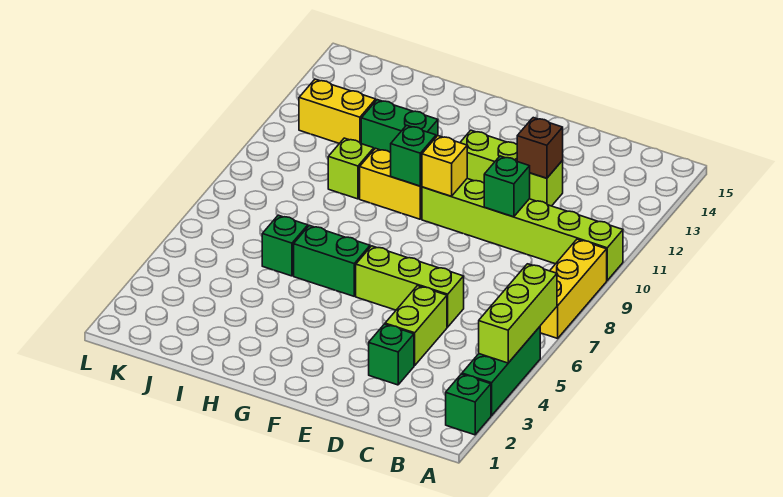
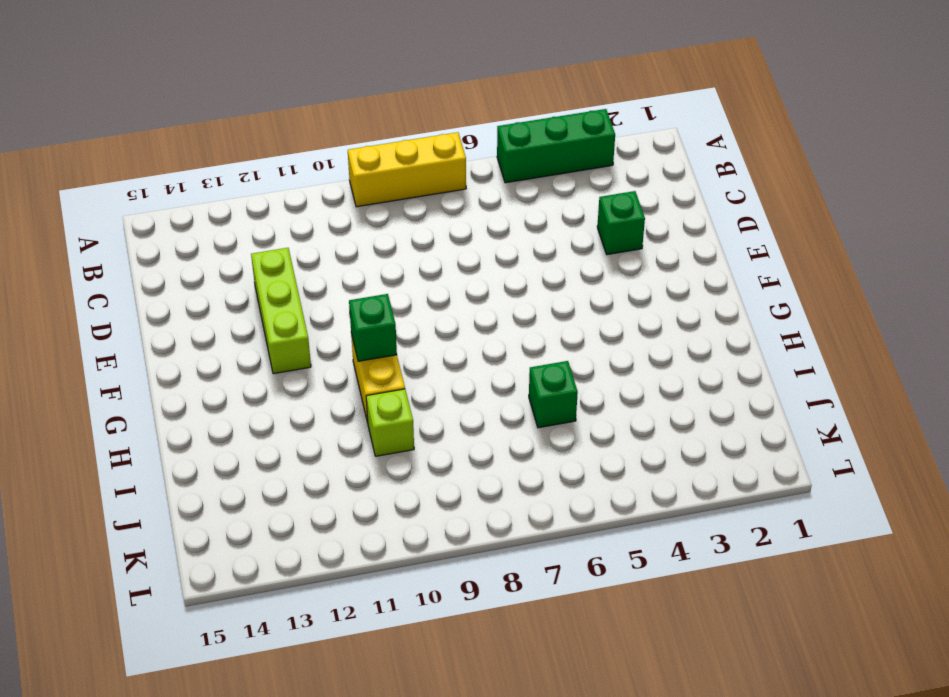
none -> green 1x1 brick [446,374,491,435]
none -> lime 1x6 brick [422,179,623,280]
none -> lime 1x2 brick [385,286,447,366]

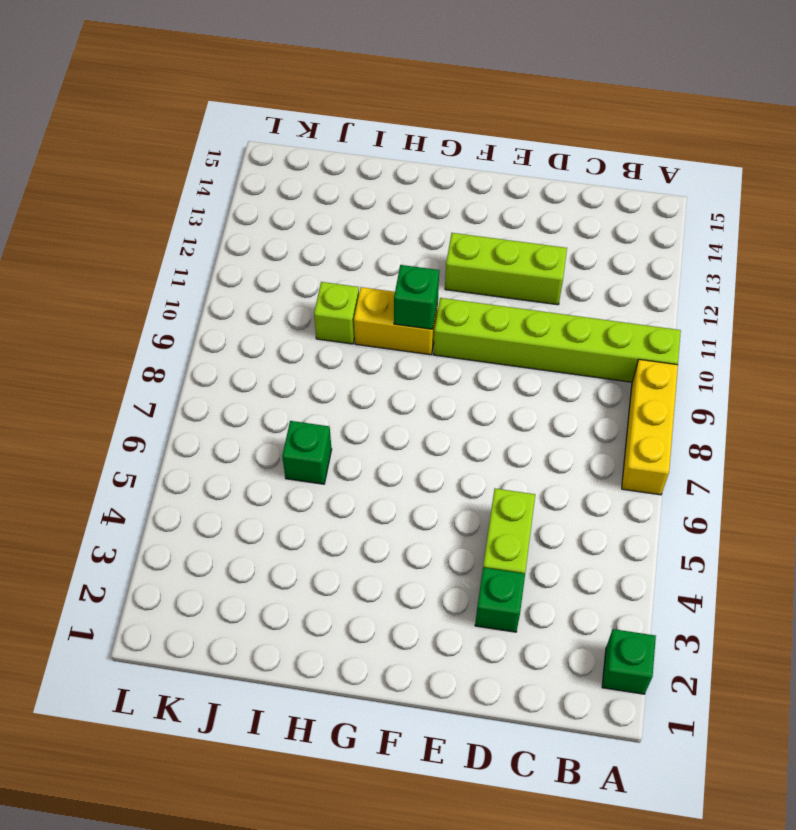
none -> green 1x3 brick [462,327,540,416]
none -> lime 1x3 brick [356,246,464,327]
none -> green 1x2 brick [294,225,370,296]

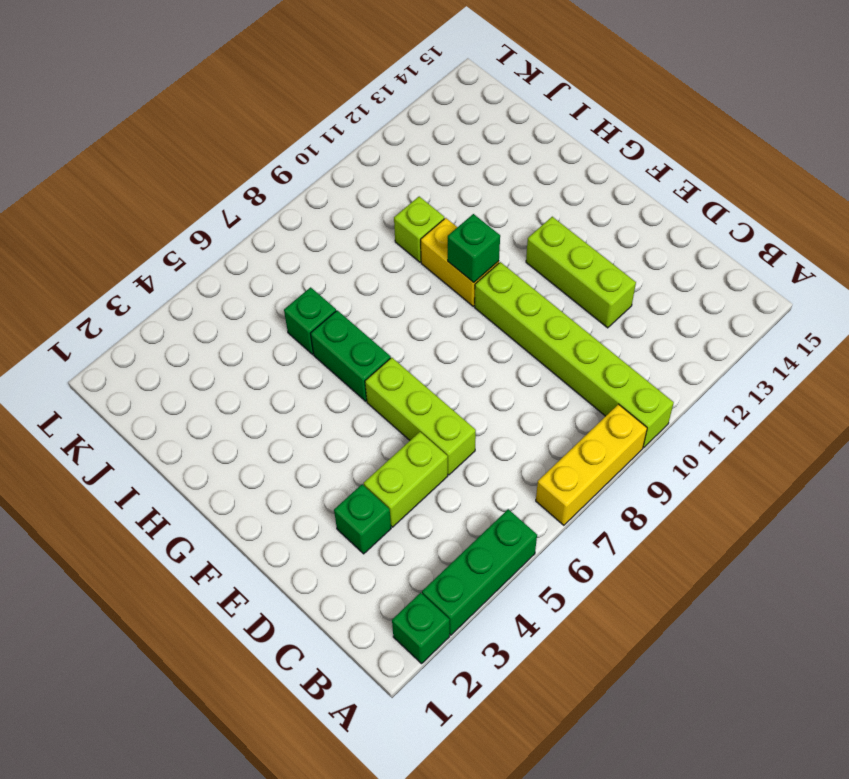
none -> green 1x2 brick [361,100,438,153]
none -> yellow 1x2 brick [299,79,376,143]
none -> lime 1x3 brick [479,264,557,363]

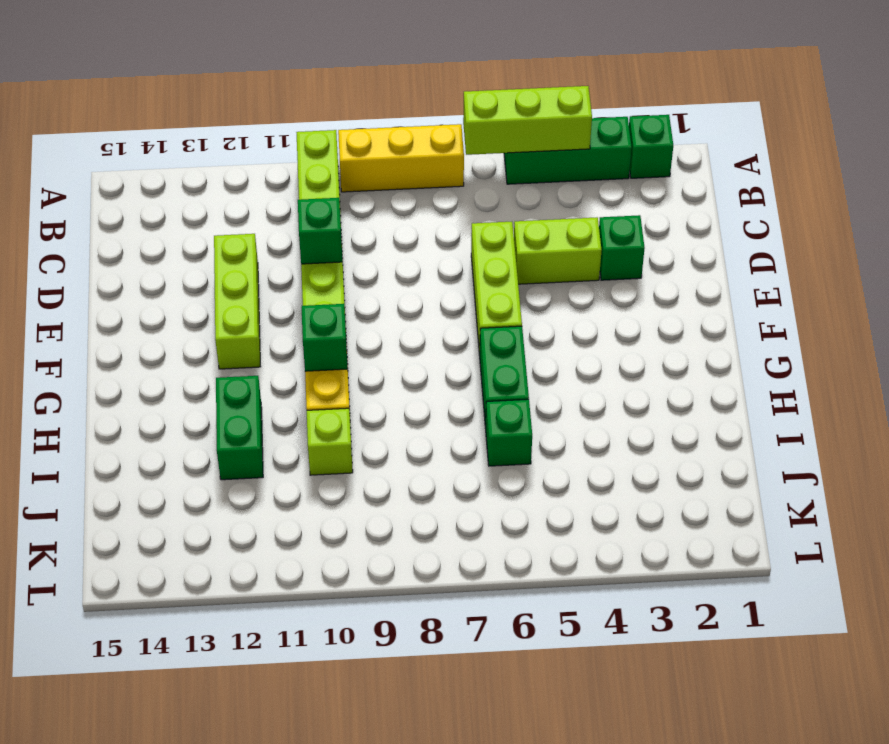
none -> yellow 1x2 brick [299,79,376,143]
none -> brown 1x1 brick [517,118,563,178]
none -> yellow 1x1 brick [422,136,467,196]

